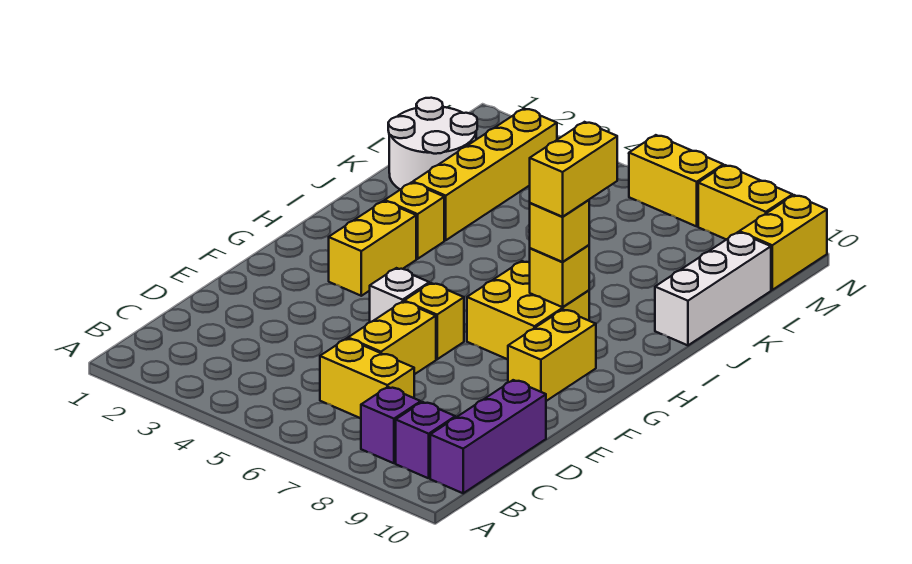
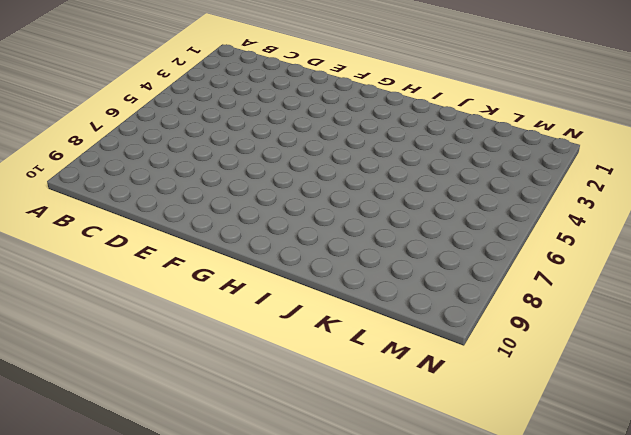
none -> purple 1x1 brick [361,387,421,463]
none -> purple 1x1 brick [396,402,455,478]
none -> purple 1x3 brick [430,380,546,493]

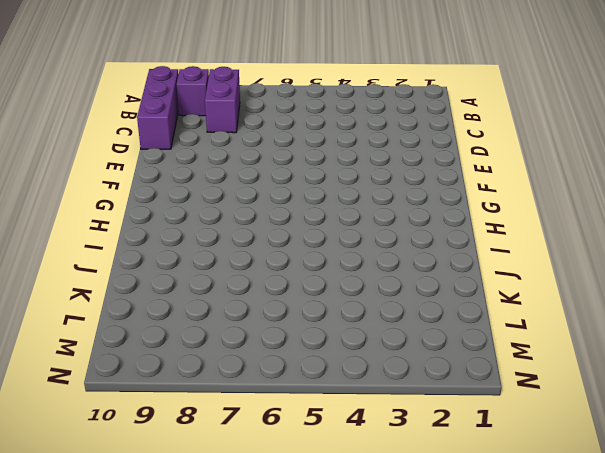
purple 1x2 brick [205,67,240,133] -> purple 1x1 brick [361,387,421,463]
none -> yellow 1x2 brick [320,338,414,418]
none -> yellow 1x2 brick [348,302,436,374]
none -> white 1x1 brick [370,268,429,322]

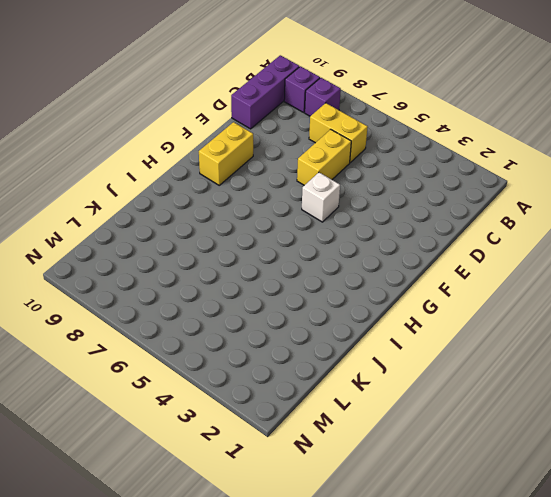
none -> yellow 1x1 brick [404,283,464,359]
none -> yellow 1x2 brick [329,201,416,296]
none -> yellow 2x2 brick [467,261,589,360]

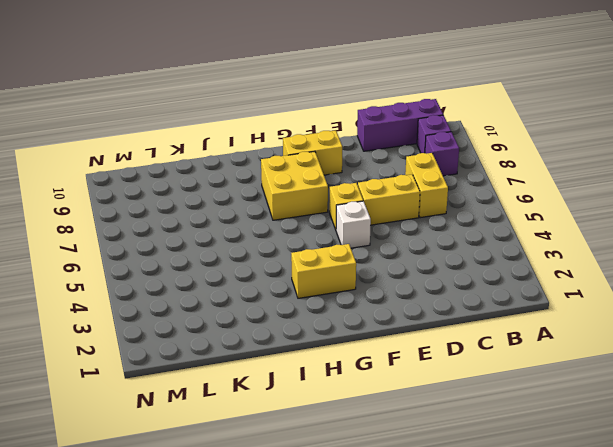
none -> yellow 1x1 brick [385,183,444,259]
none -> yellow 1x4 brick [413,109,557,240]
none -> white 1x3 brick [655,232,771,345]

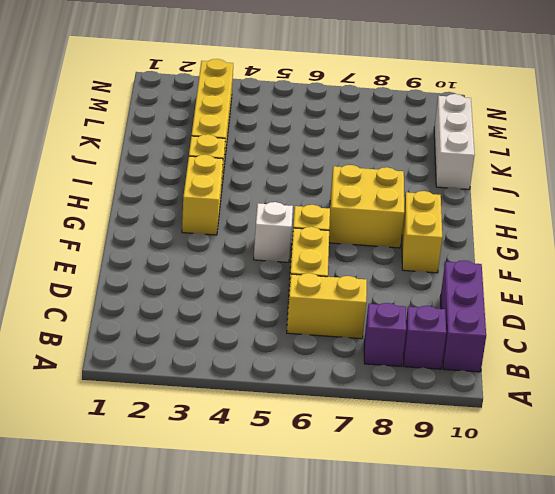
none -> white 2x2 round brick [388,98,477,190]
none -> yellow 1x2 brick [739,195,827,290]
none -> yellow 1x2 brick [629,135,723,226]

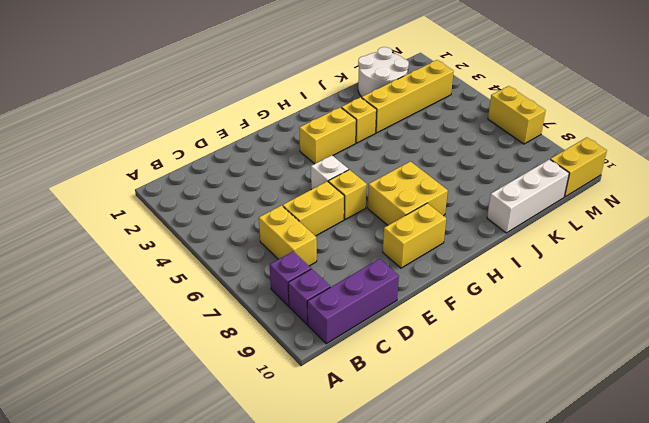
none -> yellow 1x2 brick [698,165,793,240]
none -> yellow 1x1 brick [530,245,589,307]
none -> yellow 1x1 brick [530,200,589,262]

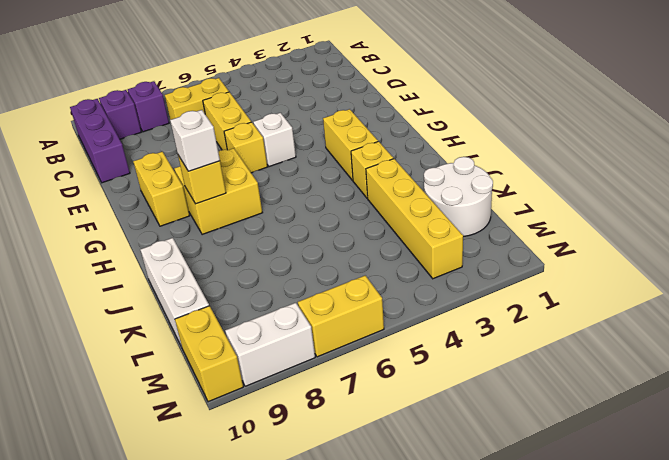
white 1x1 brick [170,110,220,171] -> yellow 1x1 brick [530,200,589,262]
white 1x2 brick [225,303,315,386] -> yellow 1x2 brick [698,165,793,240]
none -> yellow 1x2 brick [530,122,617,217]

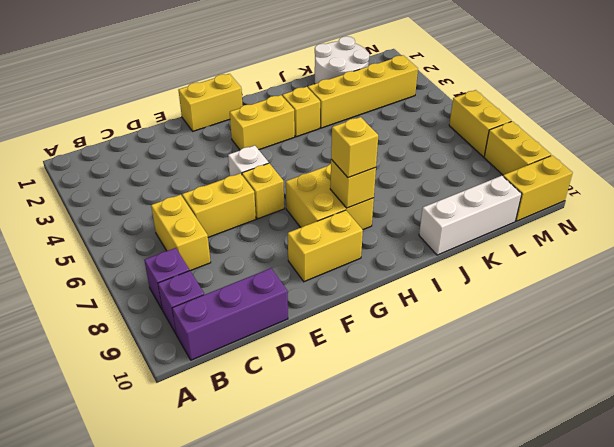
yellow 1x2 brick [178,74,243,131] -> yellow 1x2 brick moved to [530,122,617,217]

